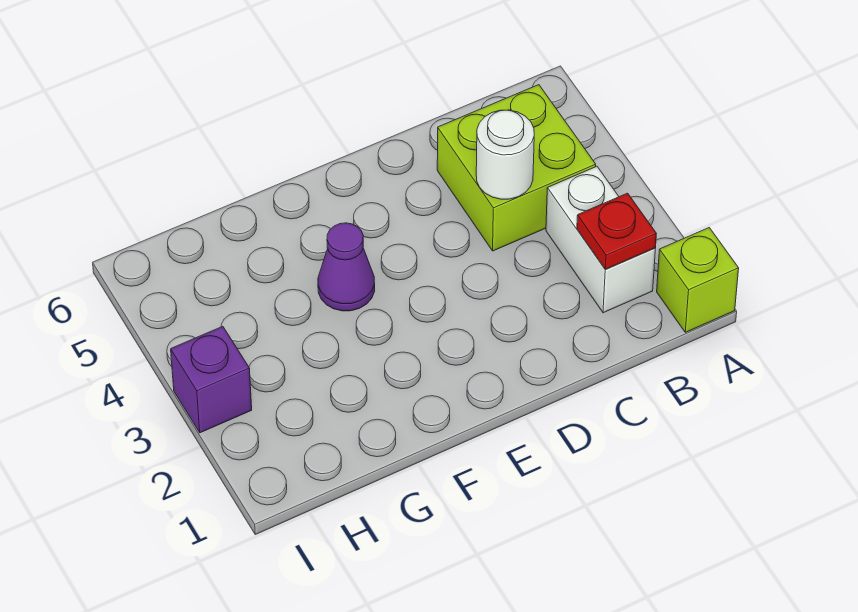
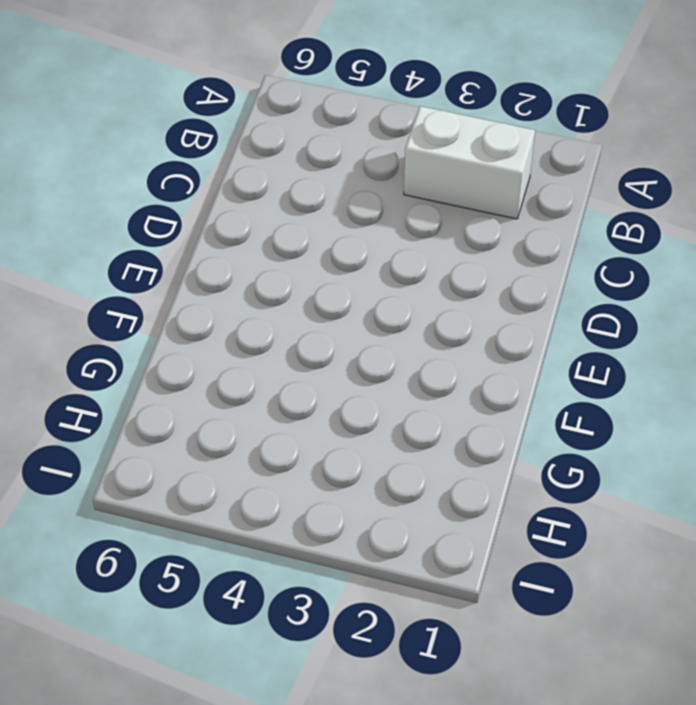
none -> lime 1x1 brick [657,228,739,332]
none -> lime 2x2 brick [437,85,596,251]

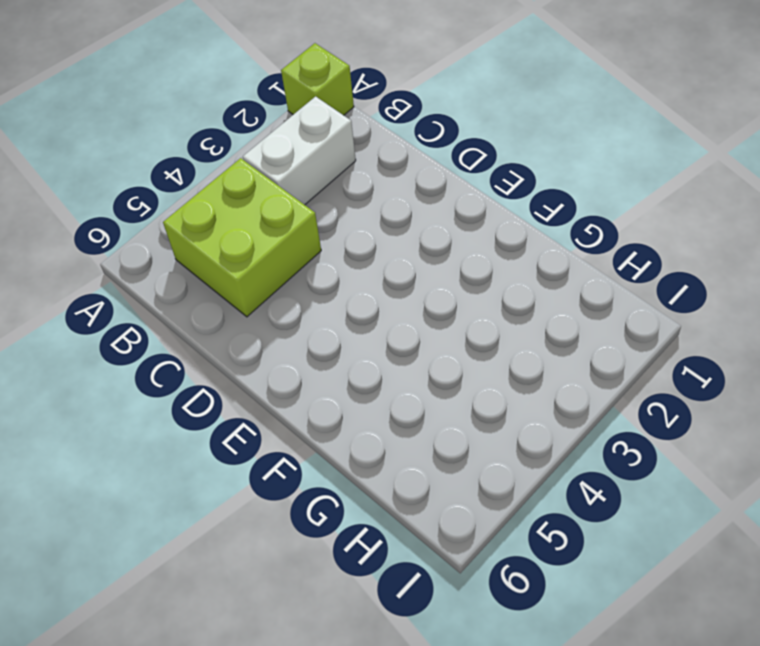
none -> purple 1x1 cone [318,223,375,311]
none -> purple 1x1 brick [171,326,252,433]

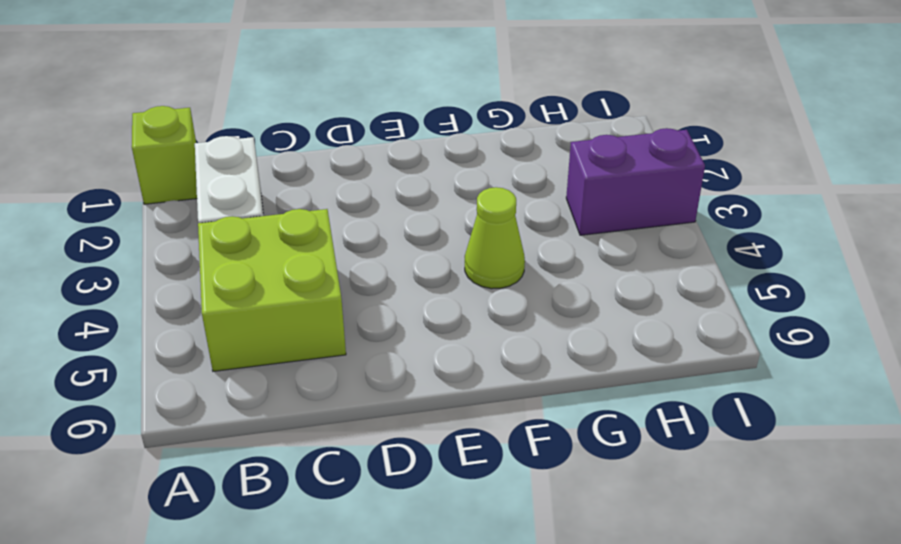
lime 1x1 cone [465,187,525,289] -> purple 1x1 cone [318,223,375,311]
purple 1x2 brick [566,128,705,235] -> purple 1x1 brick [171,326,252,433]
none -> red 1x1 plate [577,193,656,269]
none -> white 1x1 round brick [476,110,534,199]

